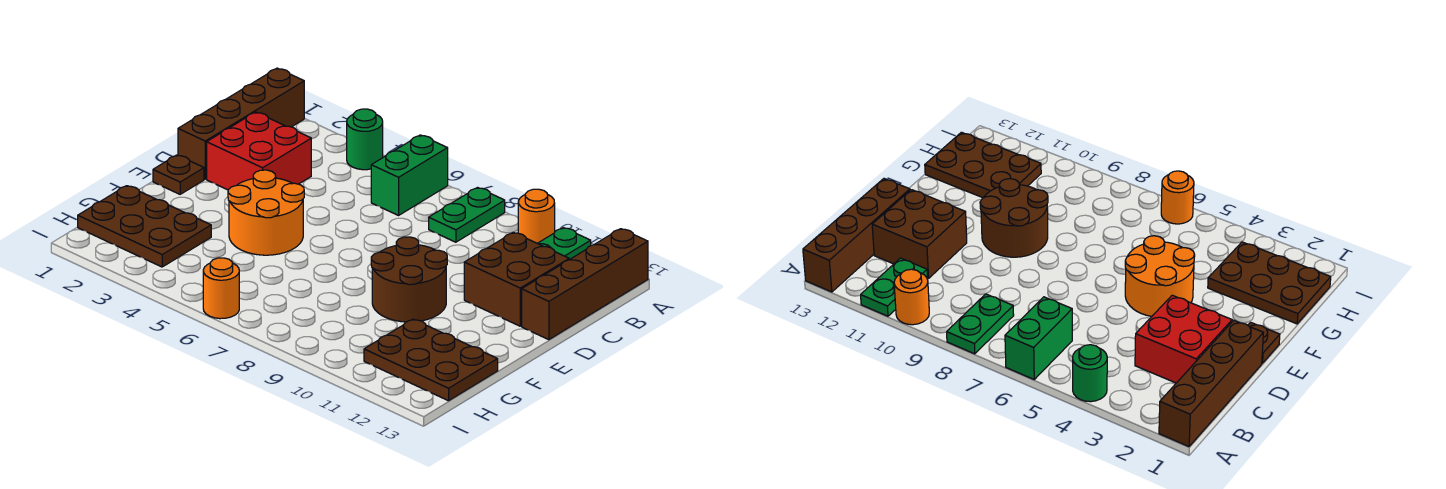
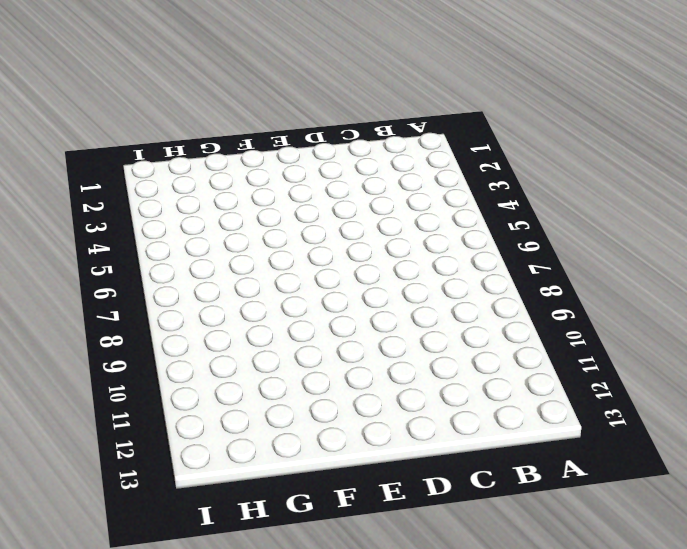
none -> brown 1x4 brick [178,68,304,179]
none -> green 1x1 round brick [347,109,383,170]
none -> green 1x2 brick [371,135,448,215]

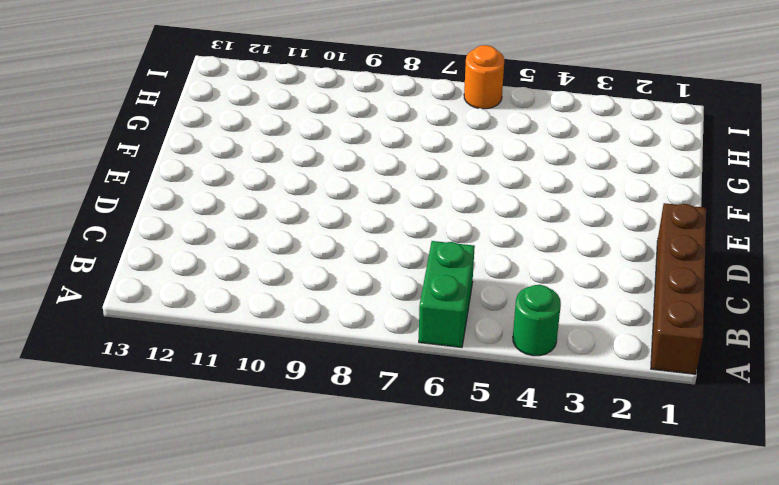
none -> green 1x2 plate [429,188,505,242]
none -> orange 1x1 round brick [518,189,555,243]
none -> green 1x2 plate [538,228,591,260]

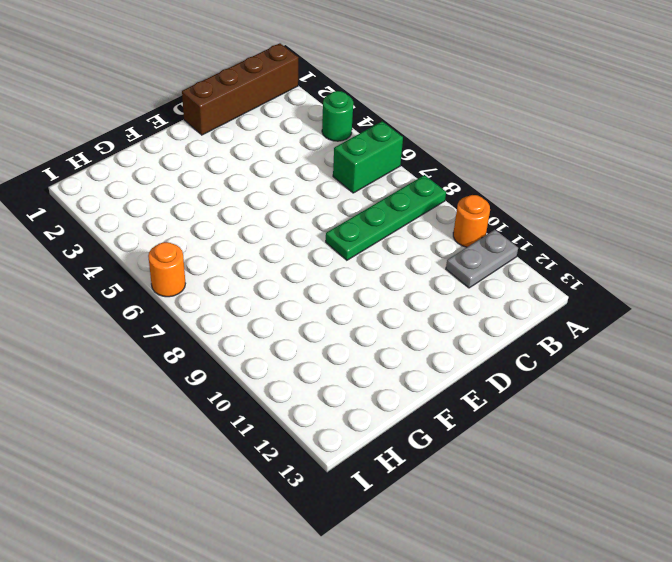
green 1x4 plate [326,175,446,260] -> green 1x2 plate [429,188,505,242]
grey 1x2 plate [446,230,518,288] -> green 1x2 plate [538,228,591,260]
none -> brown 1x4 brick [522,229,648,340]
none -> red 2x2 brick [207,112,311,190]
none -> brown 2x2 brick [464,232,569,326]

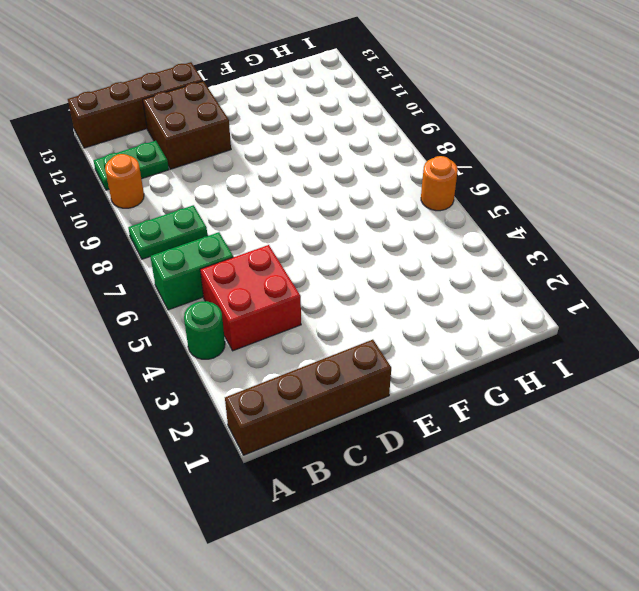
red 2x2 brick [200,245,301,351] -> red 2x2 brick moved to [207,112,311,190]
none -> brown 1x1 plate [153,155,204,194]
none -> orange 2x2 round brick [228,170,304,255]
none -> brown 2x2 round brick [371,237,447,322]

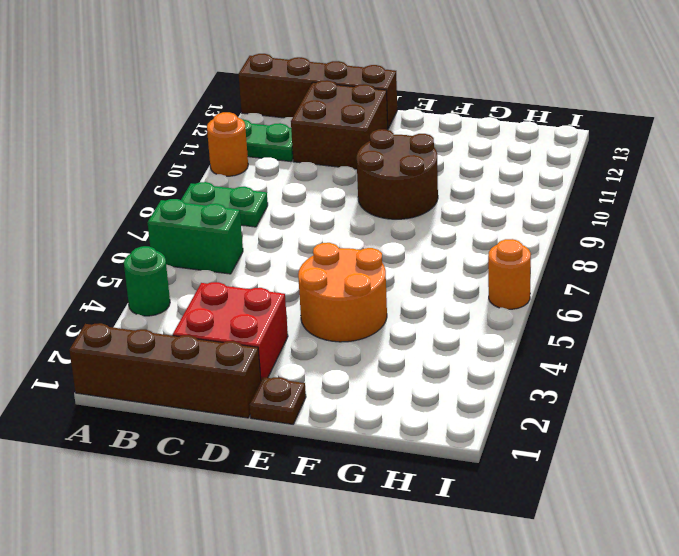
none -> brown 2x3 plate [78,186,211,267]
none -> brown 2x3 plate [364,319,498,401]

